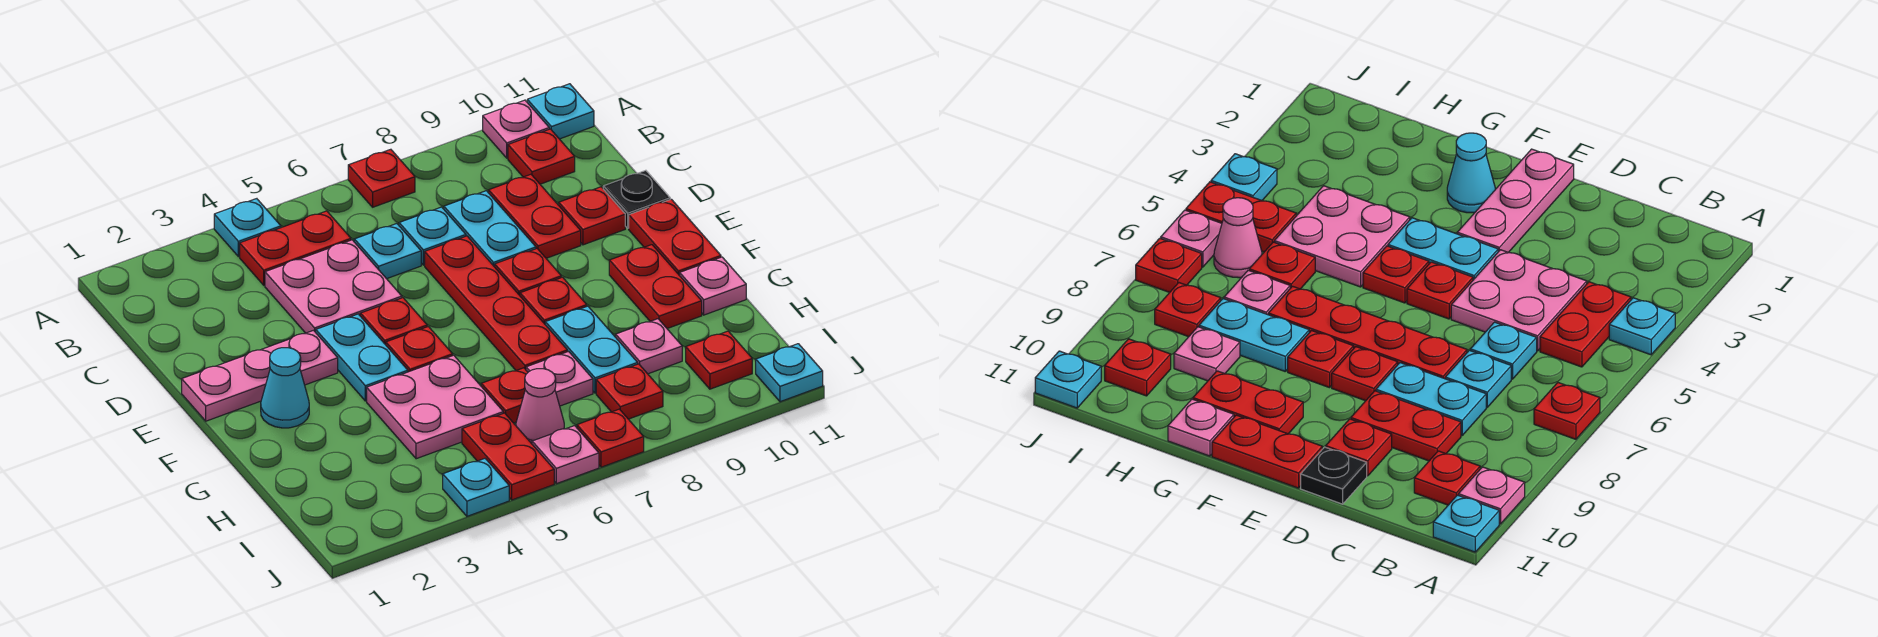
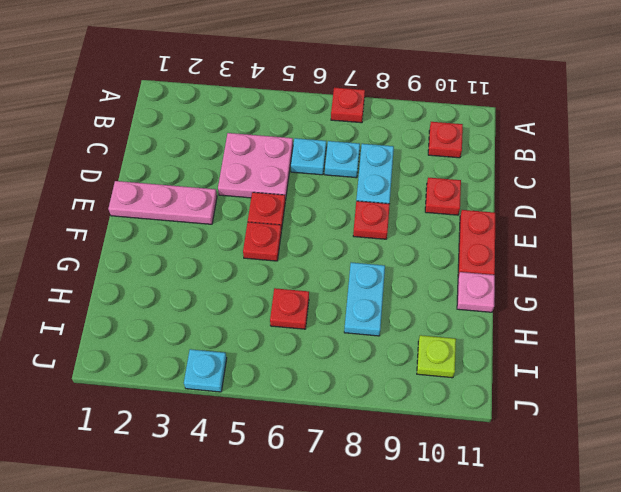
lime 1x1 plate [417,335,456,378] -> red 1x1 plate [686,331,752,389]
none -> cyan 1x1 plate [214,199,281,257]
none -> pink 1x1 plate [483,100,549,158]
none -> cyan 1x1 plate [527,84,594,139]
none -> red 1x2 plate [240,211,351,285]

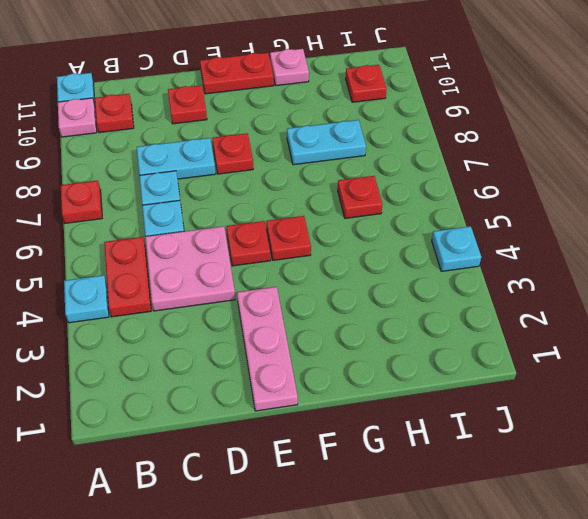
none -> red 1x2 plate [489,174,581,258]
none -> red 1x4 plate [425,236,567,370]
none -> black 1x1 plate [603,170,670,228]
none -> cyan 1x2 plate [316,314,408,401]

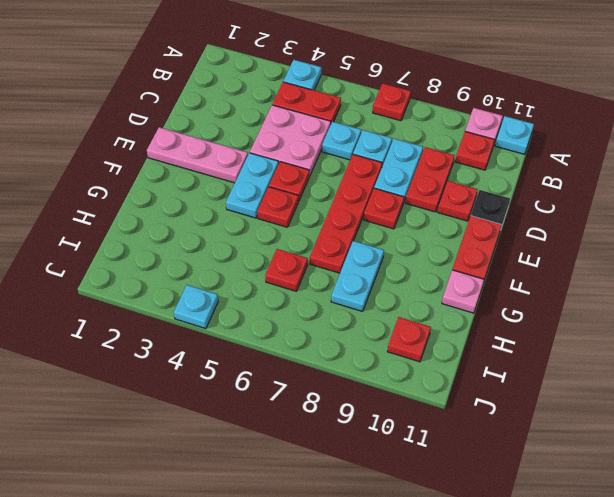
none -> cyan 1x1 cone [261,348,309,428]
none -> red 1x1 plate [520,277,587,324]
none -> red 1x2 plate [609,245,702,329]
none -> pink 2x2 plate [367,355,503,459]

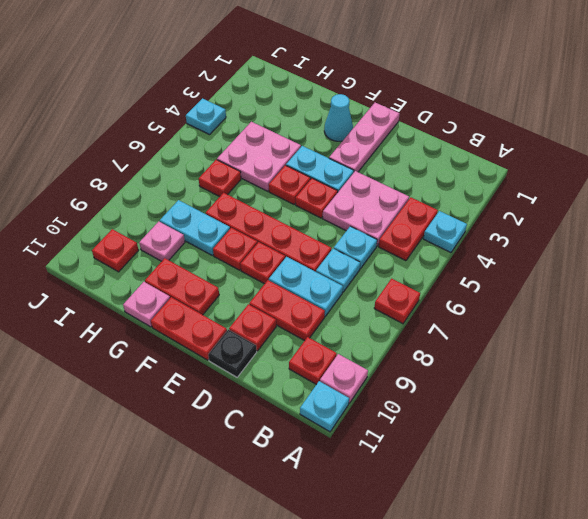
none -> pink 1x1 plate [526,352,593,406]
none -> red 1x2 plate [462,413,554,500]
none -> pink 1x1 cone [516,369,564,444]
none -> red 1x1 plate [596,364,663,419]

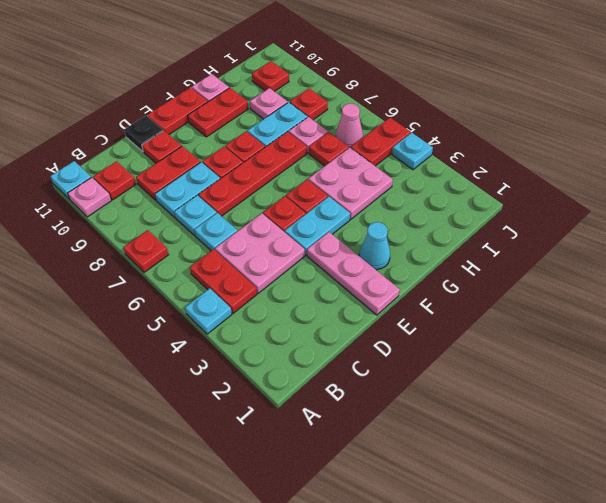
none -> pink 1x1 plate [532,426,599,484]
none -> red 1x1 plate [577,409,644,467]
none -> cyan 1x1 plate [756,344,823,402]

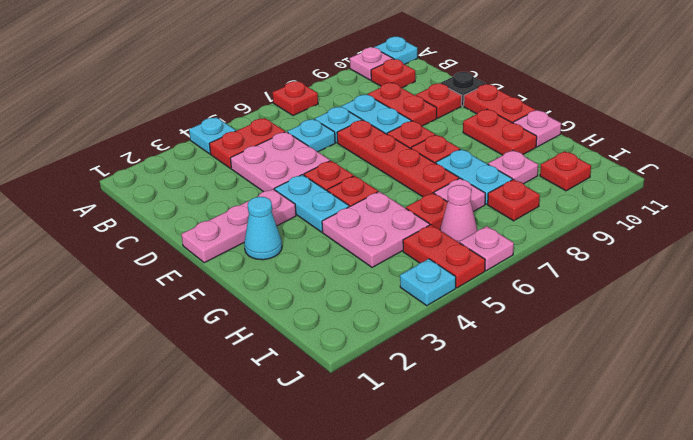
none -> red 1x1 plate [577,409,644,467]
none -> cyan 1x1 plate [756,344,823,402]

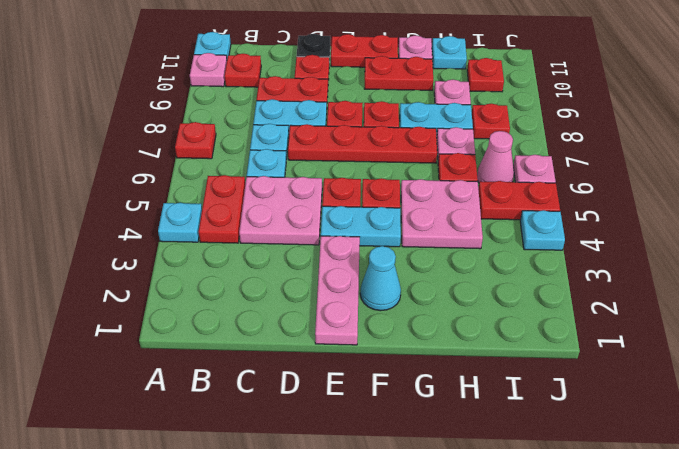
cyan 1x1 plate [432,36,467,69] -> cyan 1x1 plate moved to [756,344,823,402]
none -> red 1x1 plate [577,409,644,467]

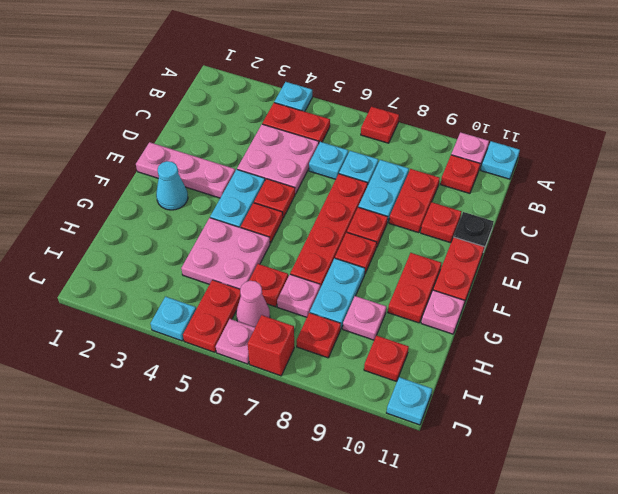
red 1x1 brick [248,315,294,376] -> red 1x1 plate [577,409,644,467]

